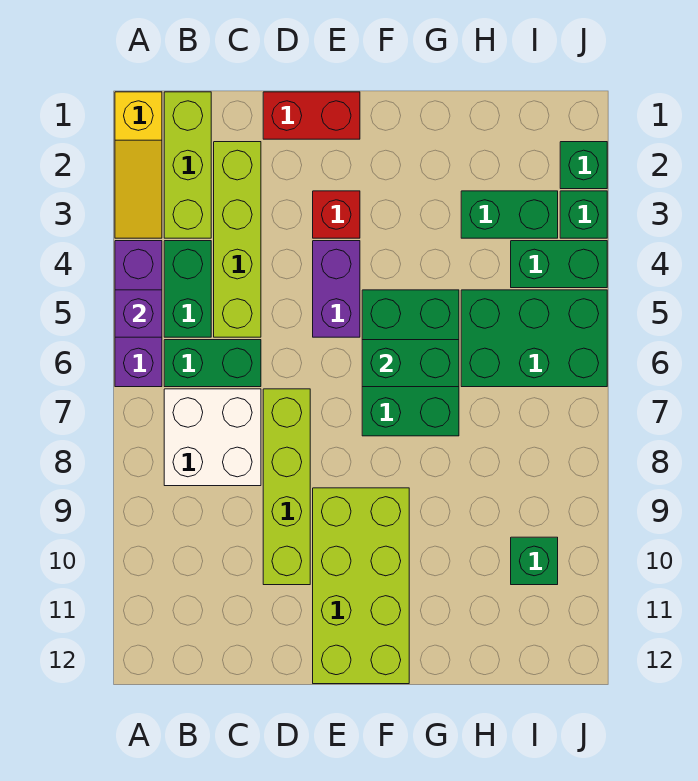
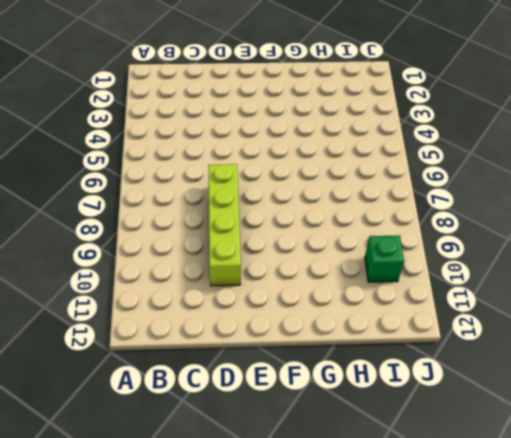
none -> yellow 1x3 slope [115,92,162,238]
none -> purple 1x3 brick [115,241,162,387]
none -> lime 1x3 brick [164,92,211,238]

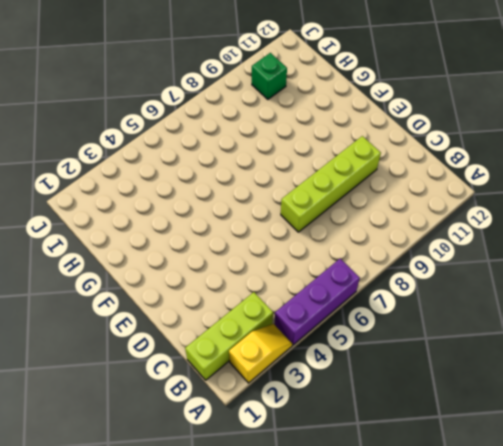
yellow 1x2 slope [229,324,292,383] -> yellow 1x3 slope [115,92,162,238]
none -> green 1x2 brick [164,241,211,337]
none -> green 1x2 brick [164,340,261,387]
none -> white 2x2 brick [164,389,261,486]

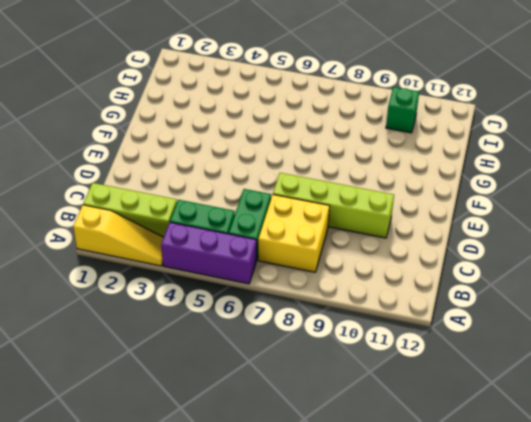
yellow 2x2 brick [258,195,330,272] -> white 2x2 brick [164,389,261,486]
none -> lime 1x4 brick [214,142,261,337]
none -> red 1x2 brick [263,92,360,139]
none -> red 1x1 brick [313,191,360,238]

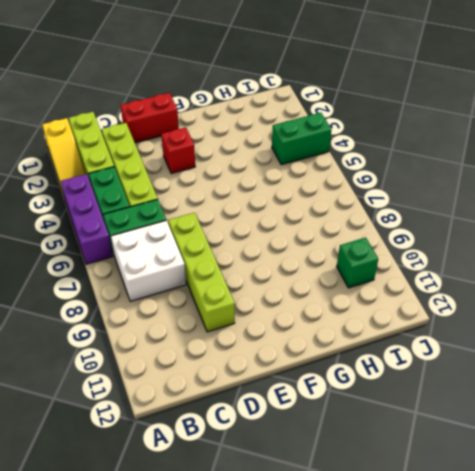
none -> purple 1x2 brick [313,241,360,337]
none -> lime 2x4 brick [313,488,409,684]
none -> green 2x3 brick [362,290,459,436]

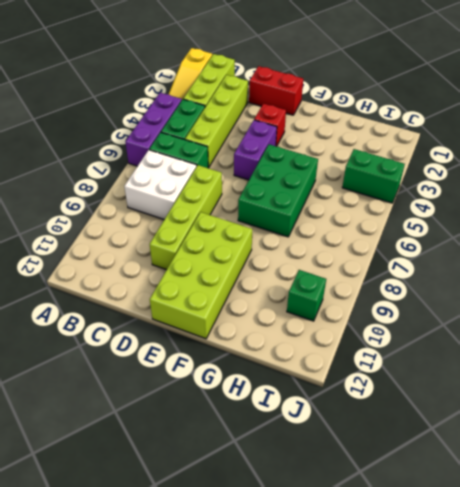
none -> green 1x2 brick [461,191,558,238]
none -> green 2x3 brick [461,290,607,387]
none -> green 1x1 brick [560,142,607,189]

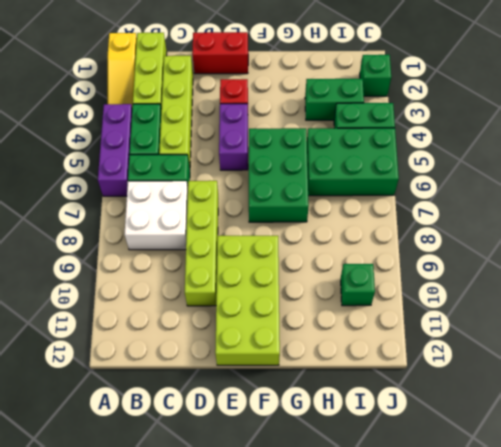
none -> green 1x1 brick [560,191,607,238]
none -> purple 1x1 brick [115,290,162,337]
none -> green 1x2 brick [362,340,459,387]

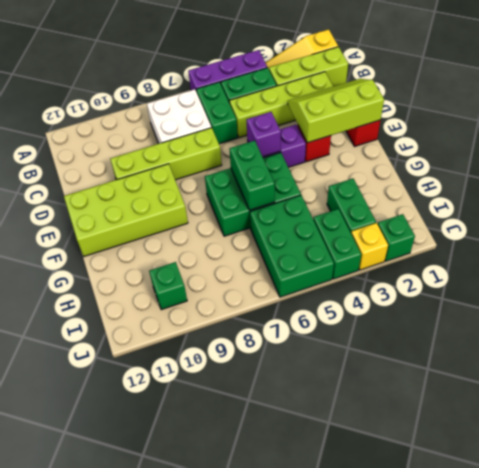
lime 2x3 slope [288,79,384,143] -> none
purple 1x1 brick [246,112,281,157] -> purple 1x1 brick moved to [115,290,162,337]
yellow 1x1 brick [351,223,388,270] -> green 1x1 brick [560,191,607,238]

